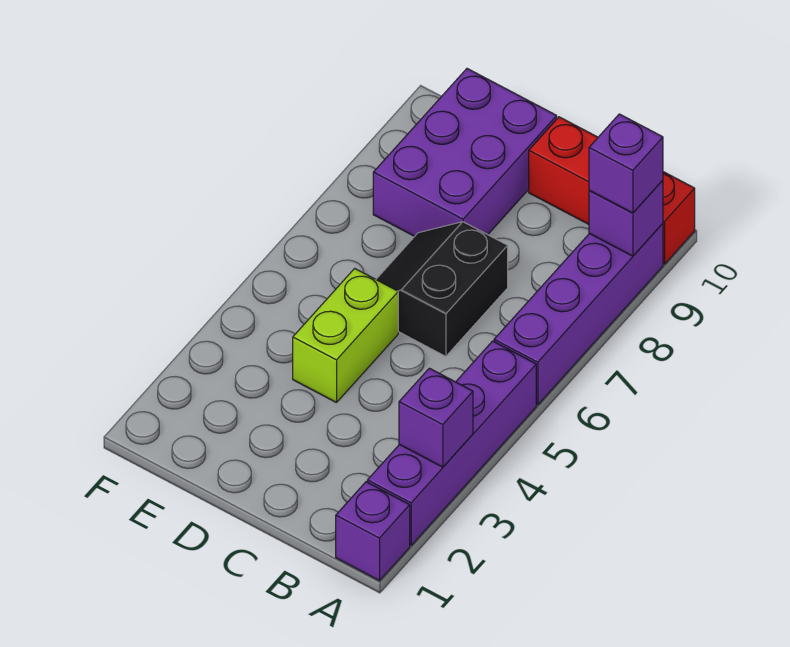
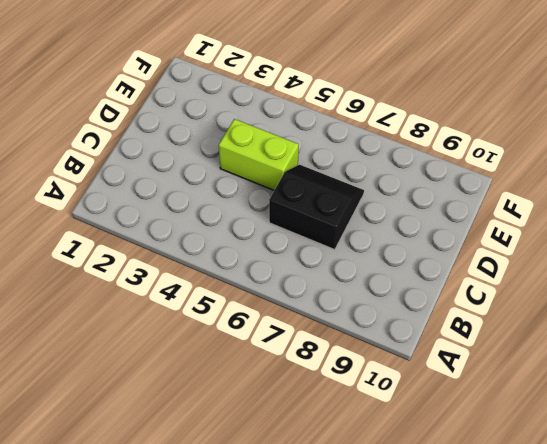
none -> purple 1x1 brick [336,482,410,581]
none -> purple 1x4 brick [367,341,536,545]

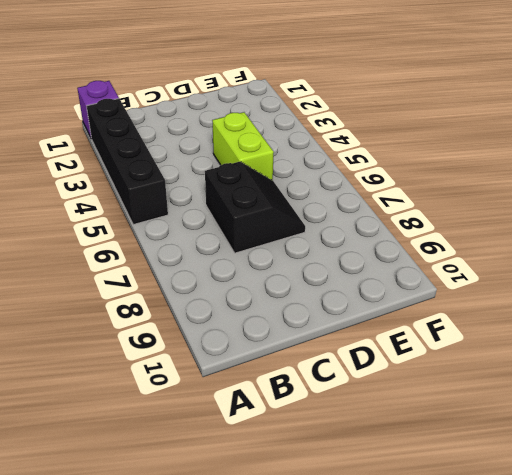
black 1x4 brick [87,99,168,225] -> purple 1x4 brick [367,341,536,545]
none -> purple 1x4 brick [494,224,663,405]
none -> red 1x3 brick [529,117,695,264]

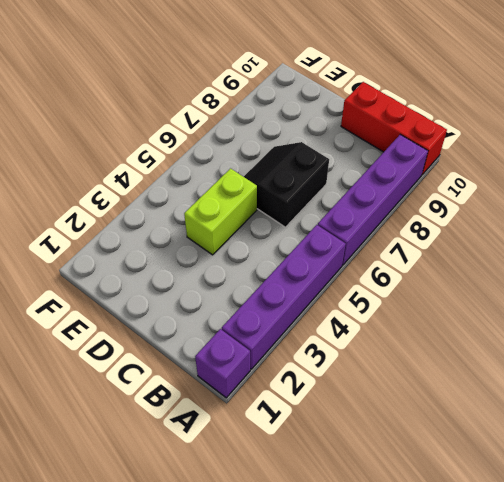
none -> purple 2x3 brick [373,69,557,236]
none -> purple 1x1 brick [399,368,473,467]

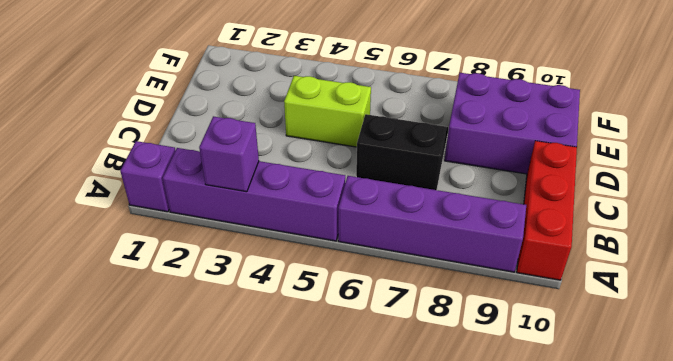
none -> purple 1x1 brick [589,180,663,256]
none -> purple 1x1 brick [589,114,663,213]

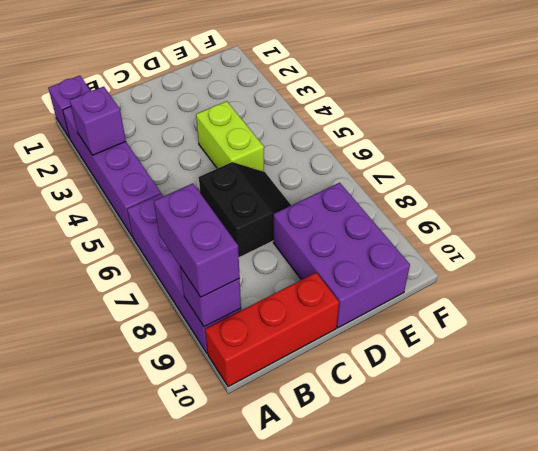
purple 1x2 brick [154,183,240,297] -> purple 1x1 brick [589,114,663,213]

